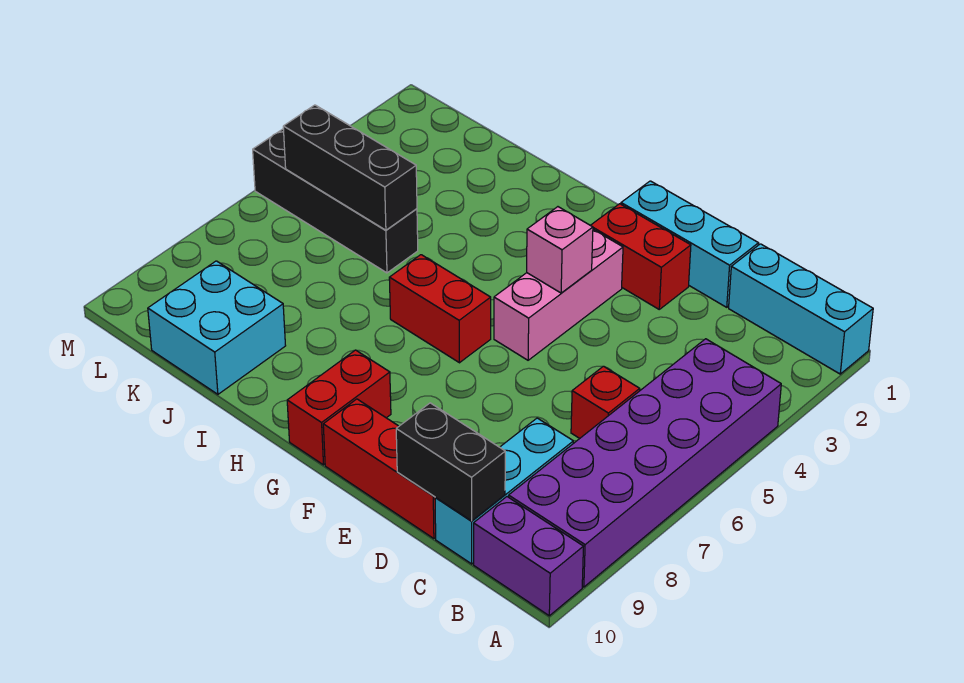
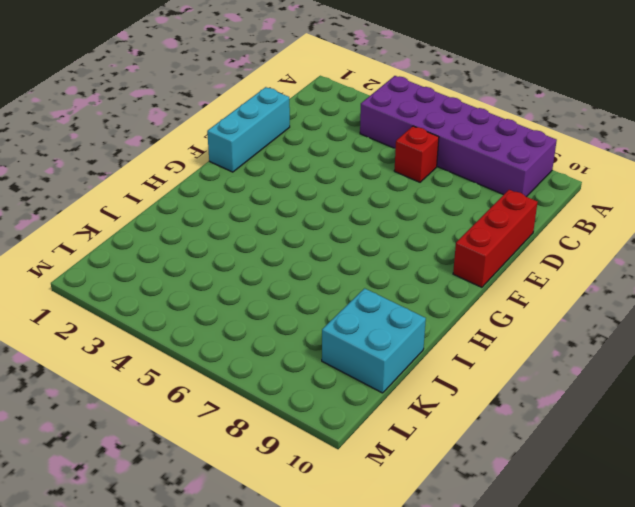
none -> cyan 1x3 brick [729,244,873,374]
none -> purple 1x2 brick [474,497,583,616]
none -> cyan 1x3 brick [435,418,573,564]

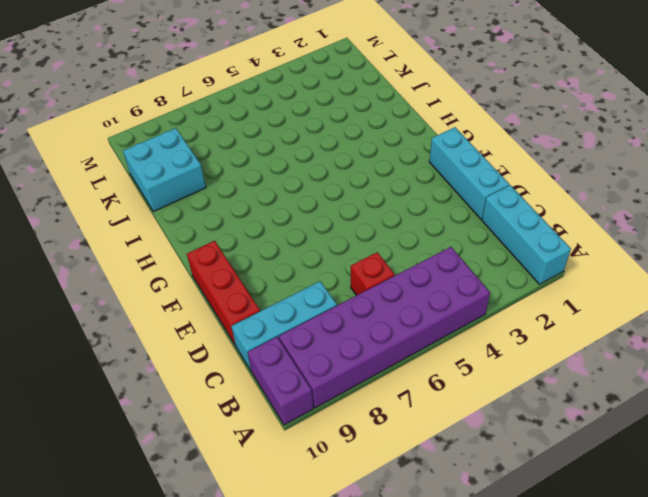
none -> red 1x2 brick [591,204,691,309]
none -> pink 1x3 brick [494,230,623,360]
none -> red 1x2 brick [389,255,491,363]

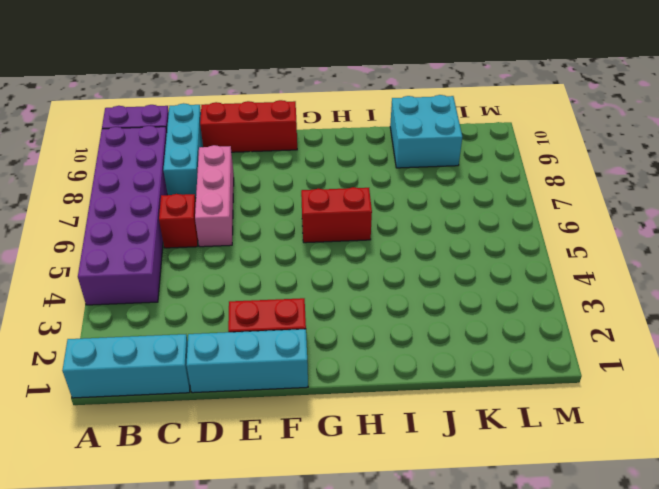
pink 1x3 brick [195,145,234,247] -> pink 1x3 brick moved to [494,230,623,360]
none -> red 1x2 brick [287,350,391,465]
none -> black 1x4 brick [253,129,418,273]
none -> black 1x2 brick [396,403,505,521]

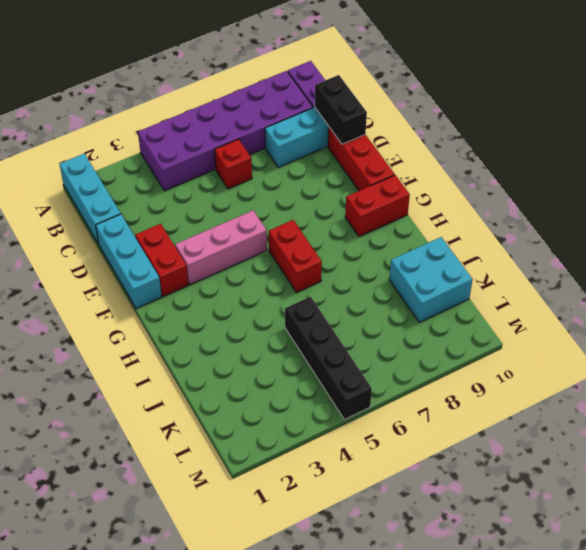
none -> pink 1x1 brick [527,207,593,293]
none -> black 1x3 brick [283,105,417,230]

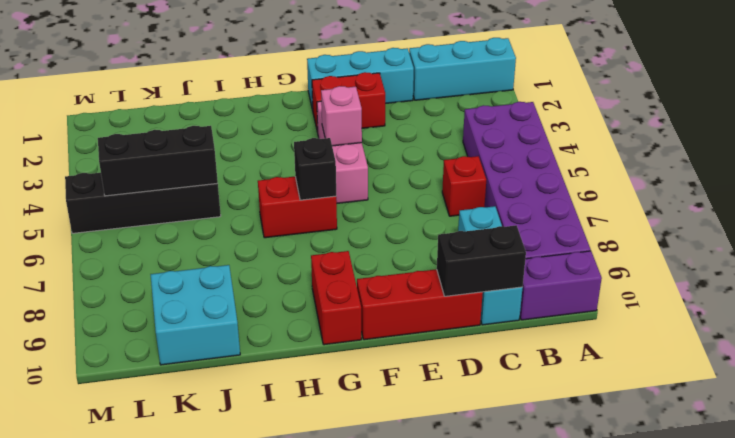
black 1x1 brick [294,138,336,200] -> none

